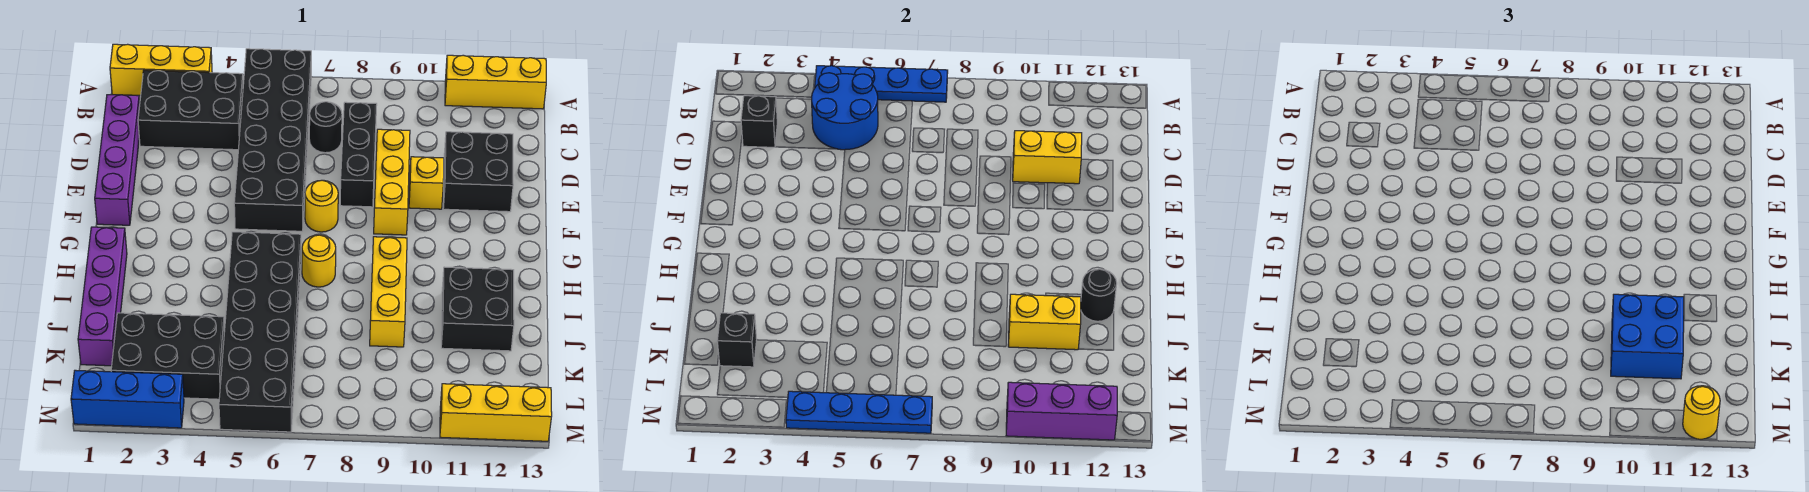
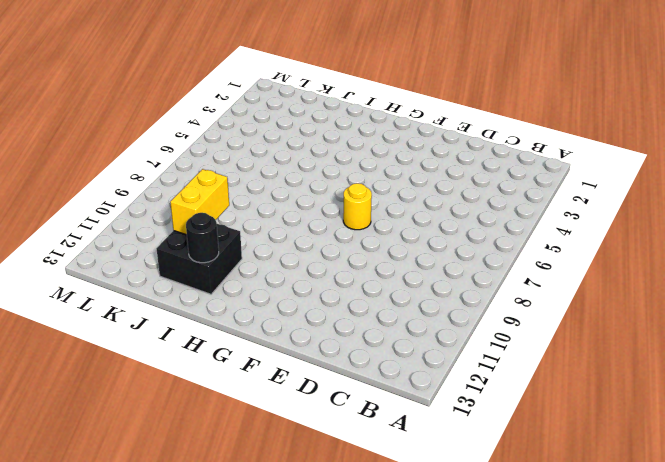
none -> yellow 1x3 brick [110,44,212,95]
none -> black 2x6 brick [234,49,311,231]
none -> yellow 1x3 brick [445,55,546,109]
none -> black 2x3 brick [138,70,243,150]

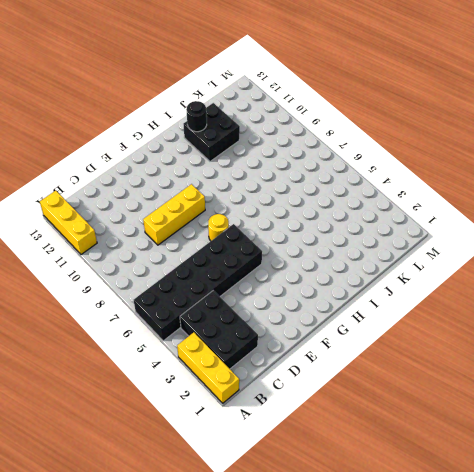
none -> purple 1x4 brick [95,95,140,225]
none -> black 1x1 round brick [309,102,342,153]
none -> black 1x3 brick [340,102,377,207]
none -> black 2x2 brick [443,132,513,212]

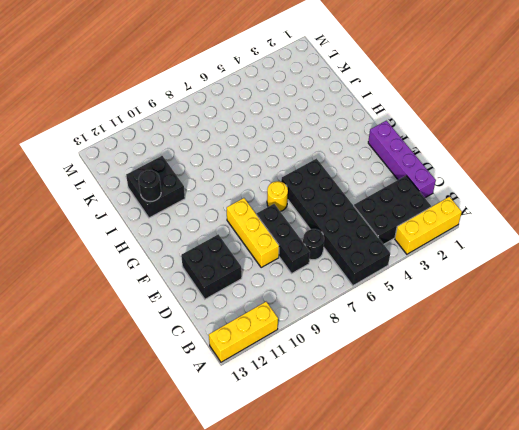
none -> yellow 1x1 brick [409,157,444,209]
none -> purple 1x4 brick [78,227,127,366]
none -> black 2x6 brick [219,232,301,432]
none -> yellow 1x1 round brick [302,235,336,287]

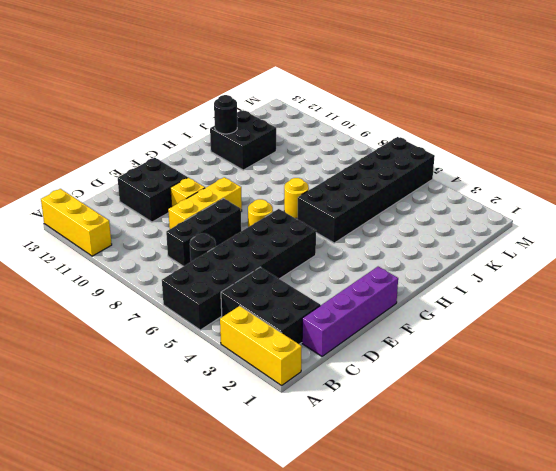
none -> purple 1x4 brick [78,227,127,366]
none -> yellow 1x3 brick [370,237,407,347]
none -> black 2x3 brick [111,313,225,399]
none -> blue 1x3 brick [71,370,184,428]

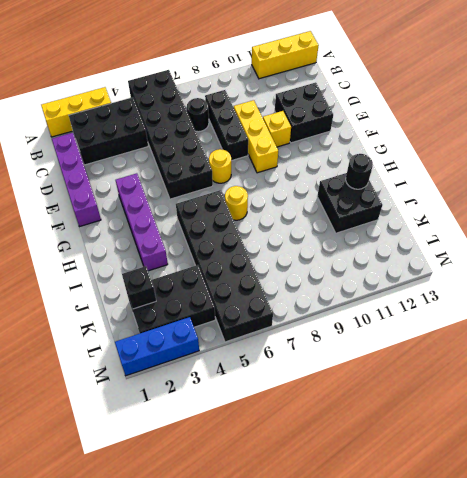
purple 1x4 brick [115,173,168,271] -> purple 1x4 brick moved to [78,227,127,366]
none -> yellow 1x3 brick [370,237,407,347]
none -> yellow 1x3 brick [440,384,552,441]
none -> blue 1x4 plate [815,66,948,102]
none -> blue 2x2 round brick [811,73,878,150]

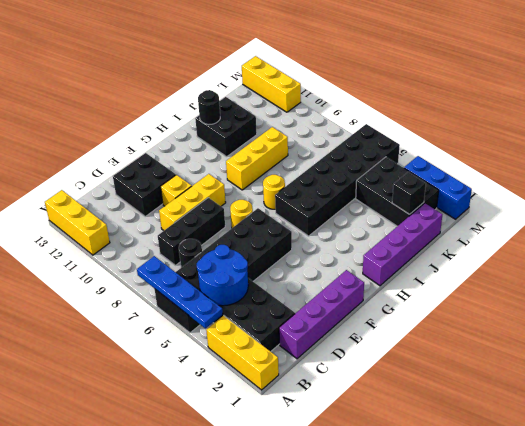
none -> black 1x1 brick [741,96,777,147]
none -> yellow 1x2 brick [1013,131,1082,184]
none -> yellow 1x2 brick [1008,294,1081,350]
none -> blue 1x4 plate [786,391,932,433]

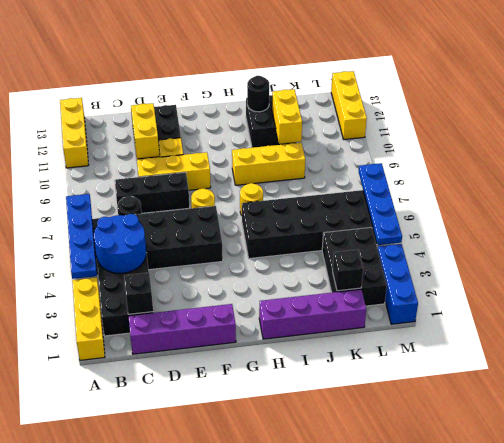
none -> purple 1x3 brick [1006,382,1117,440]
none -> blue 2x2 brick [1611,294,1684,379]
none -> yellow 1x1 round brick [1683,386,1720,439]

